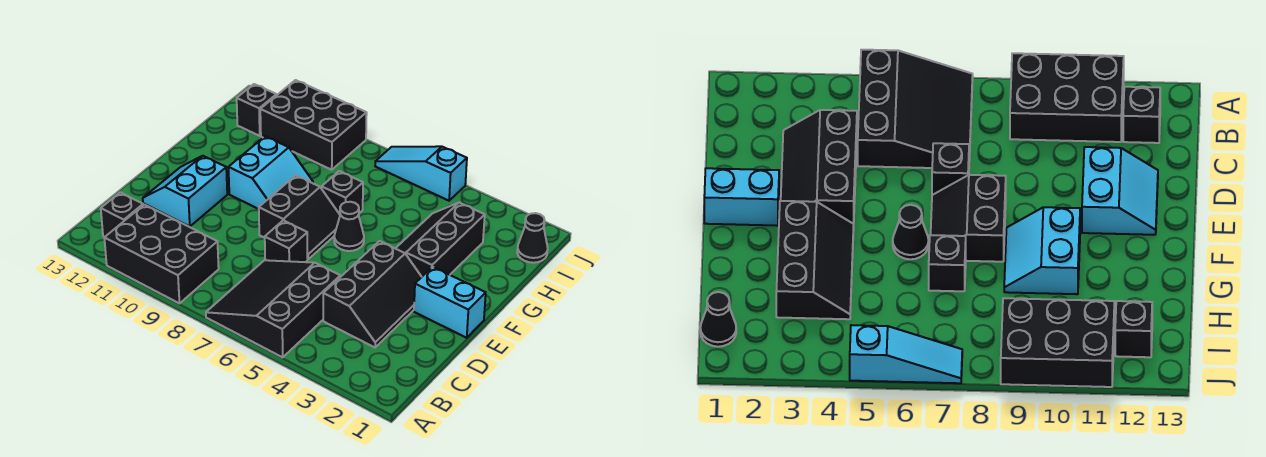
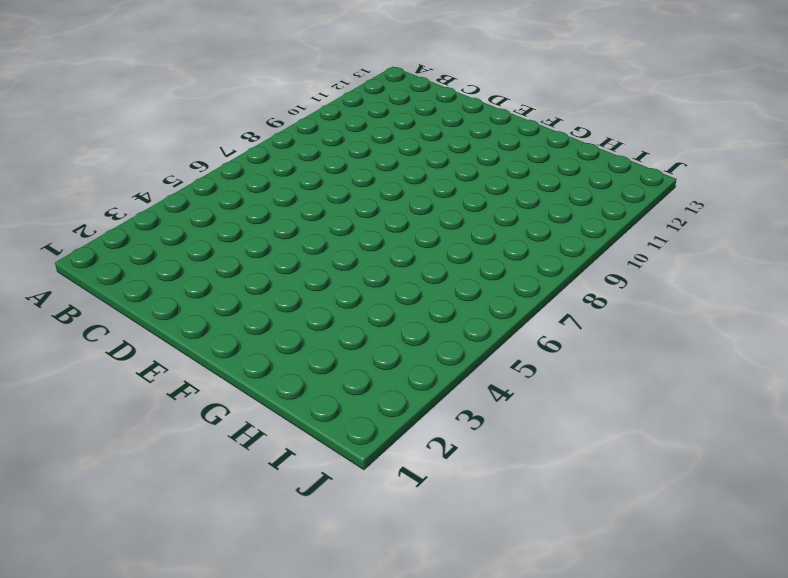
none -> black 3x3 slope [206,260,340,357]
none -> black 2x3 brick [104,205,219,303]
none -> black 1x1 brick [101,192,143,237]

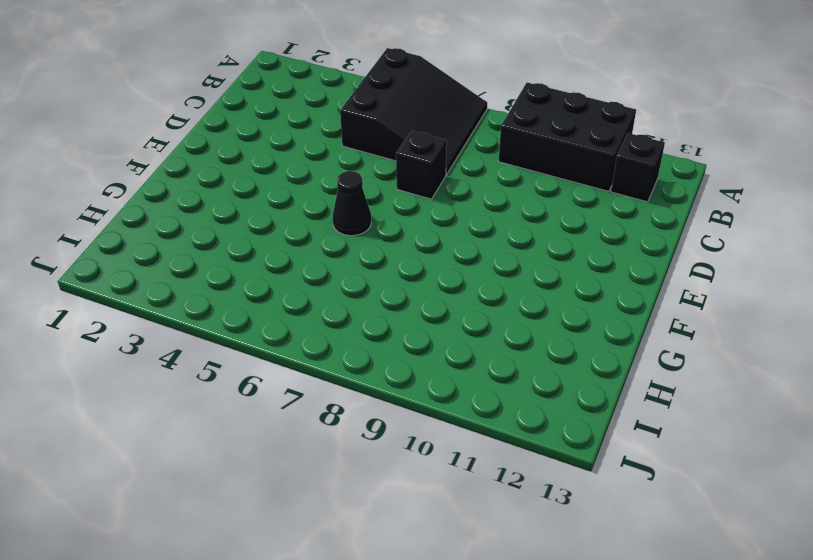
none -> black 2x3 slope [323,241,421,347]
none -> cyan 2x2 slope [143,156,227,227]
none -> cyan 1x2 brick [414,267,486,338]

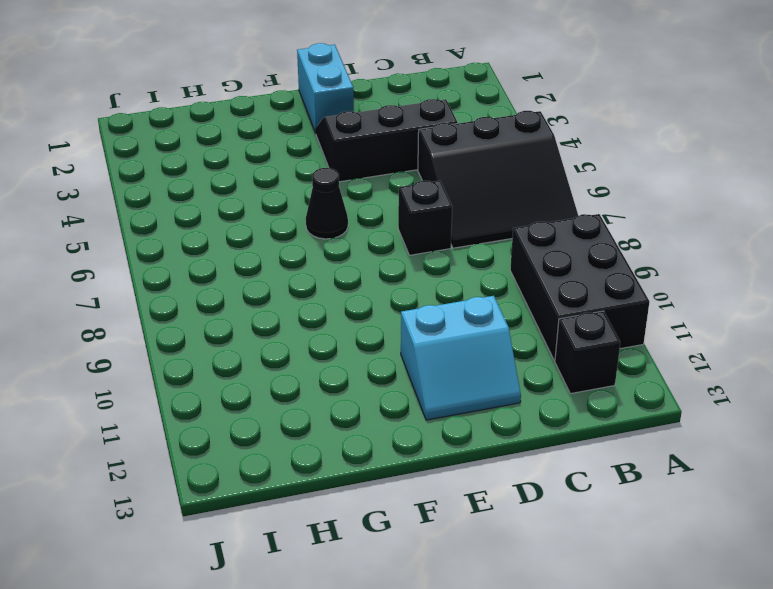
none -> black 2x2 slope [259,175,340,259]
none -> black 2x3 slope [395,203,485,277]
none -> cyan 2x2 slope [228,136,313,209]

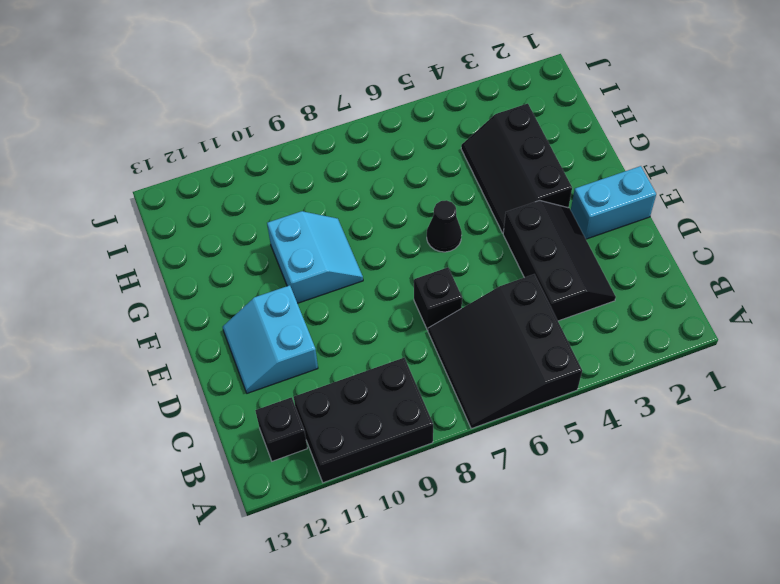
none -> black 2x2 slope [259,175,340,259]
none -> black 1x1 brick [322,171,363,214]
none -> black 1x1 cone [517,213,548,263]

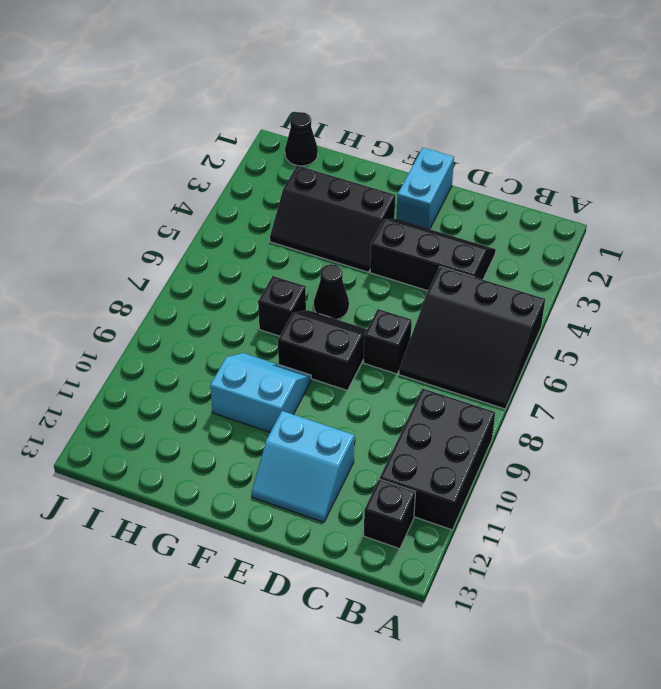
none -> black 2x3 brick [260,80,367,170]
none -> black 1x1 brick [237,84,276,136]
none -> cyan 1x3 slope [375,146,467,201]

